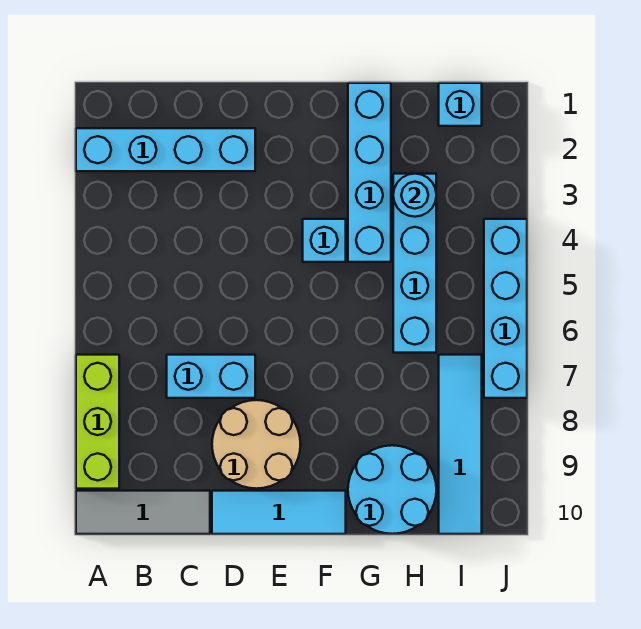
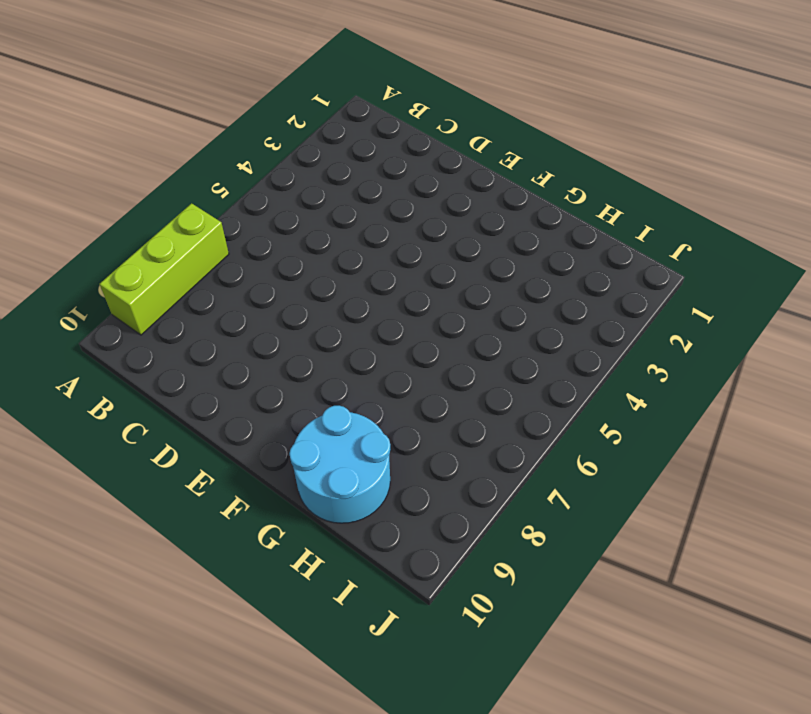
none -> cyan 1x4 brick [76,128,255,171]
none -> grey 1x3 tile [76,491,210,534]
none -> cyan 1x2 brick [167,355,255,398]

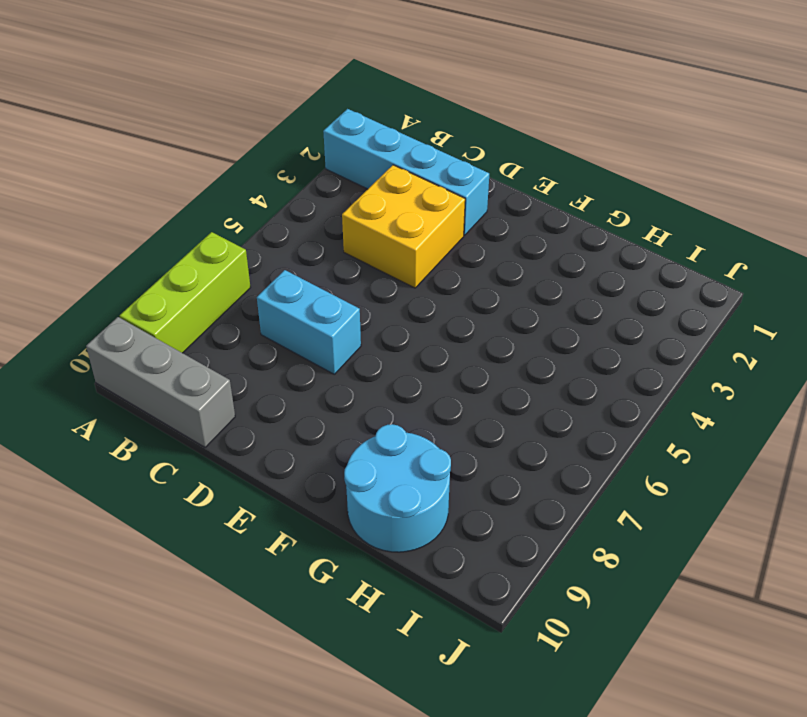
grey 1x3 brick [86,317,235,447] -> grey 1x3 tile [76,491,210,534]
yellow 2x2 brick [342,165,465,288] -> none
none -> tan 2x2 round brick [212,400,301,489]
none -> cyan 1x3 tile [212,491,346,534]
none -> cyan 1x1 brick [303,219,346,262]

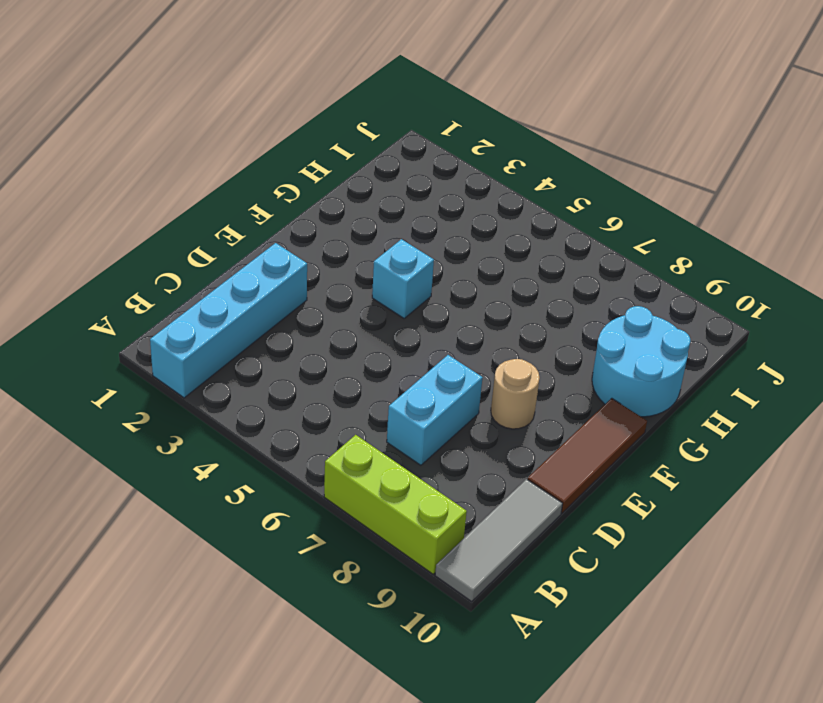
brown 1x3 tile [528,398,647,513] -> cyan 1x3 tile [212,491,346,534]
tan 1x1 round brick [491,359,540,429] -> tan 2x2 round brick [212,400,301,489]
none -> cyan 1x4 brick [348,83,391,262]
none -> cyan 1x4 brick [393,174,436,353]
none -> cyan 1x1 brick [439,83,482,126]

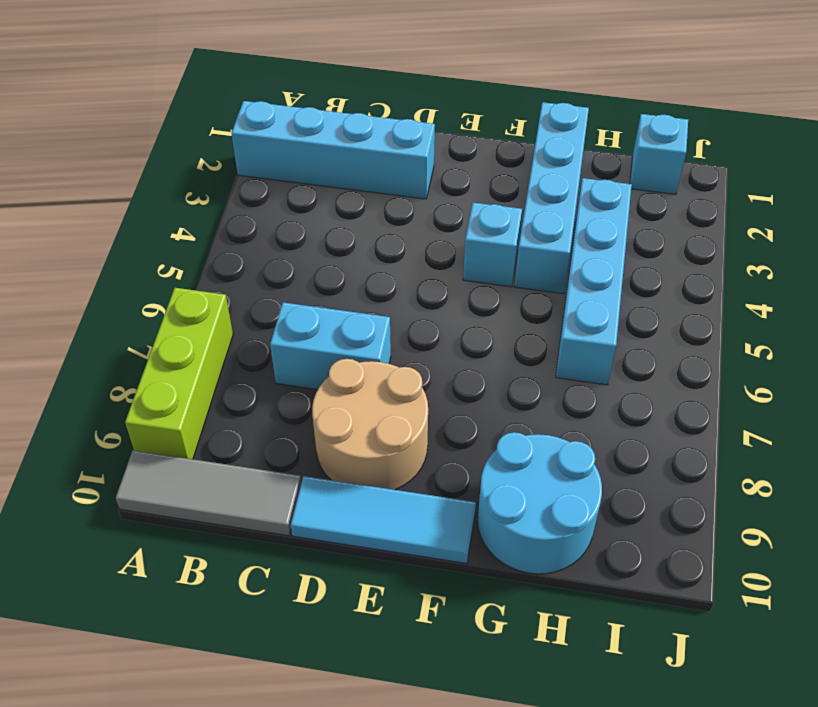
none -> cyan 1x4 tile [439,355,482,534]
none -> cyan 1x4 brick [484,219,527,398]
none -> cyan 1x1 round brick [393,174,436,217]

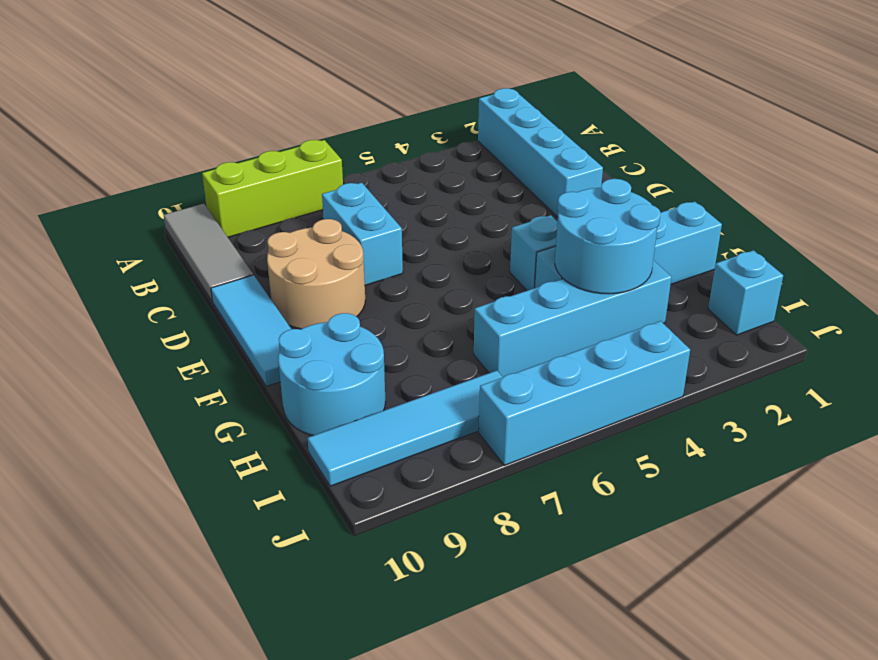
cyan 2x2 round brick [555,179,661,294] -> cyan 1x1 round brick [393,174,436,217]

